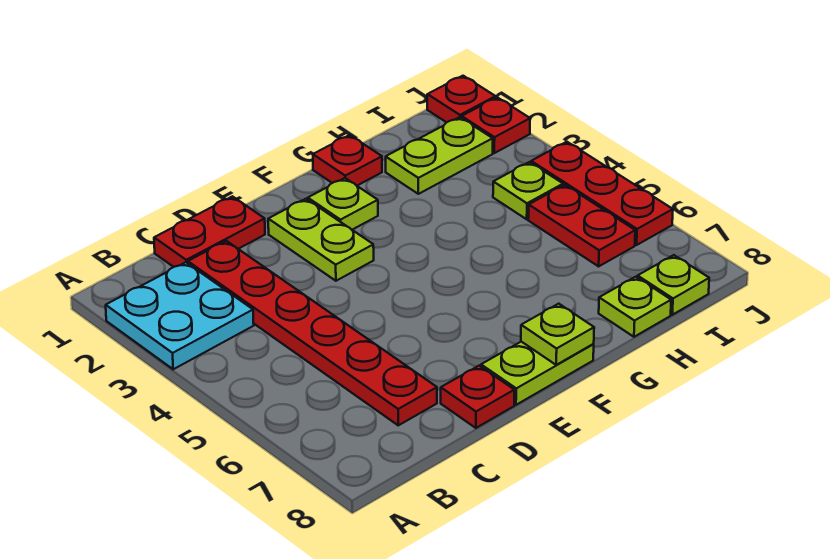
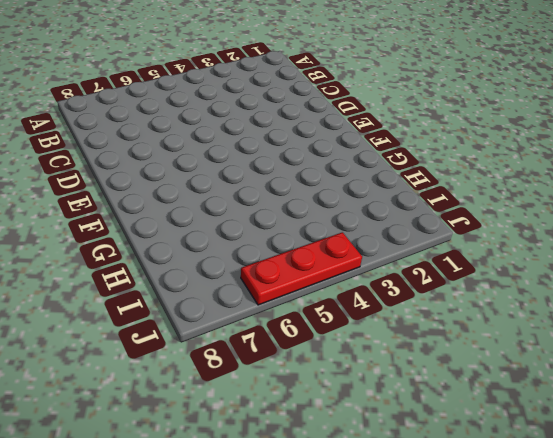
none -> cyan 2x2 plate [106,262,254,369]
none -> red 1x2 plate [154,196,265,267]
none -> red 1x6 plate [188,241,437,425]

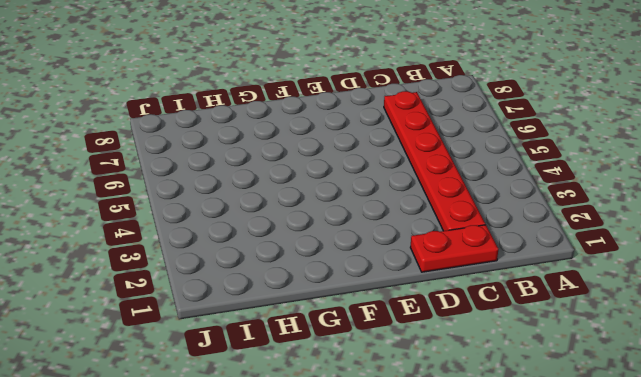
none -> cyan 2x2 plate [106,262,254,369]
none -> red 1x1 plate [441,366,514,428]
none -> lime 1x2 plate [268,199,374,281]

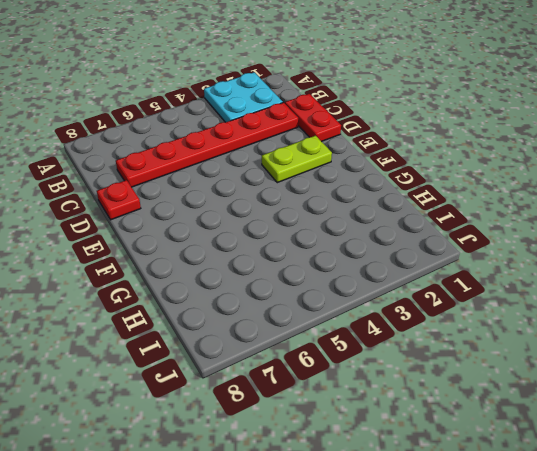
none -> lime 1x2 plate [481,342,594,405]
none -> lime 1x1 plate [308,178,378,230]
none -> red 1x1 plate [313,135,382,186]

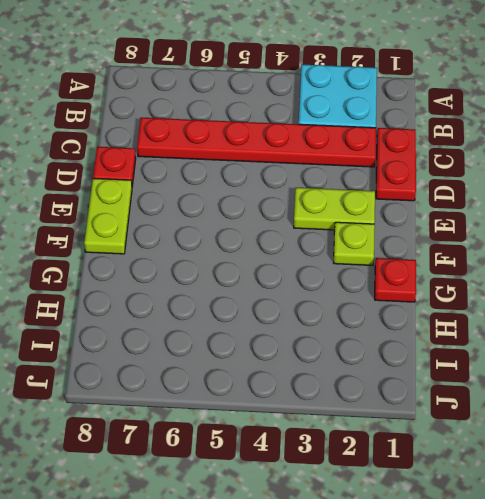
none -> lime 1x2 plate [386,117,493,194]
none -> lime 1x1 plate [599,277,671,337]
none -> lime 1x1 plate [493,162,563,219]

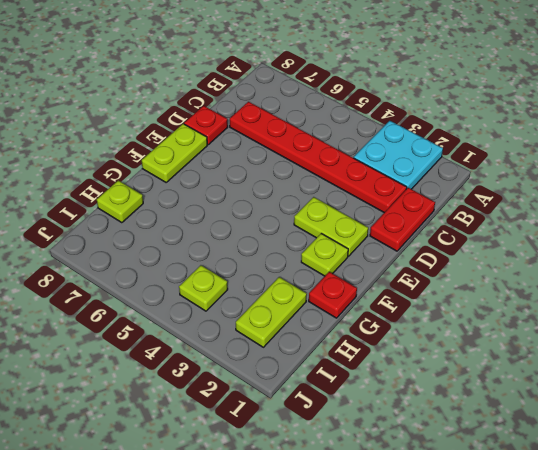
none -> red 1x2 plate [528,185,635,266]
none -> lime 1x1 plate [638,255,709,315]
none -> red 1x1 plate [427,76,496,122]

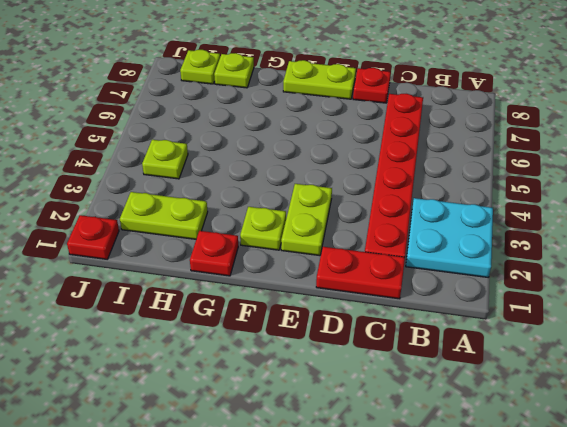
none -> red 1x2 plate [528,185,635,266]
none -> red 1x1 plate [462,97,530,153]
none -> red 1x3 plate [531,142,673,245]

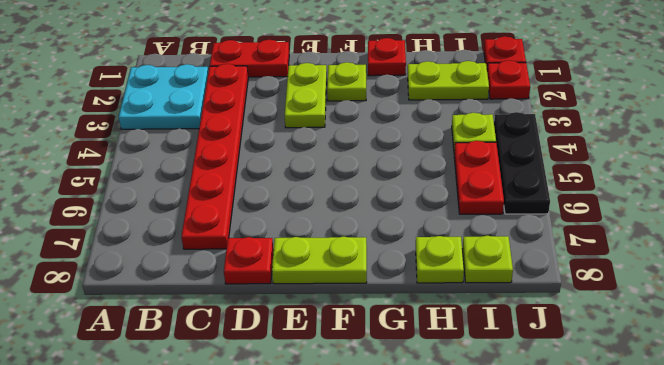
black 1x3 plate [494,112,550,214] -> red 1x3 plate [531,142,673,245]
none -> lime 1x1 plate [521,304,594,365]

